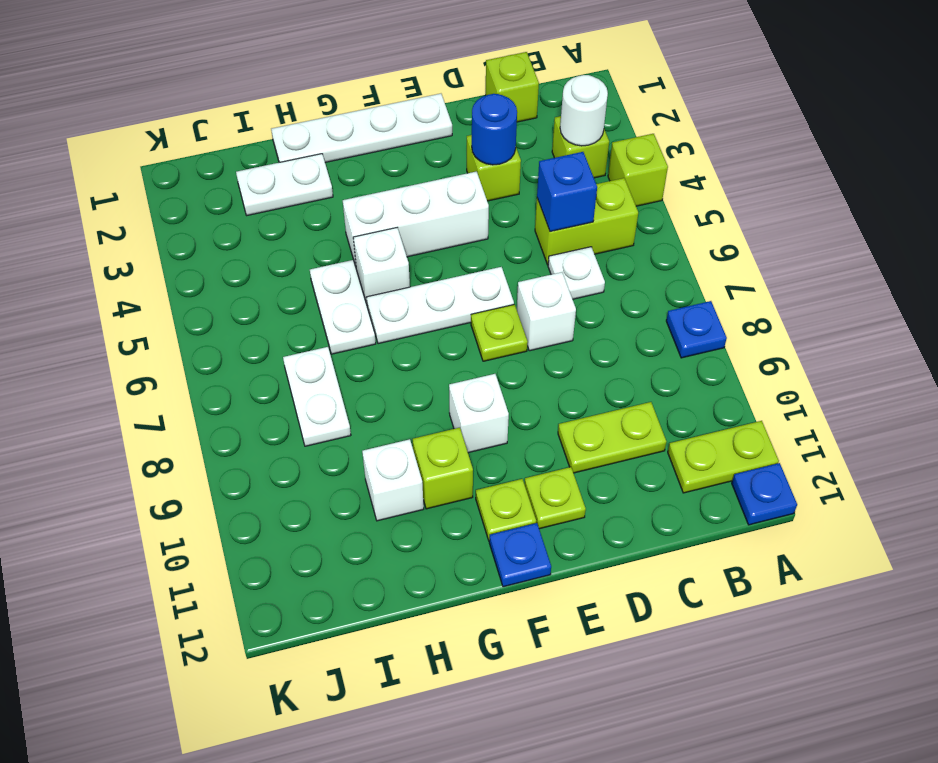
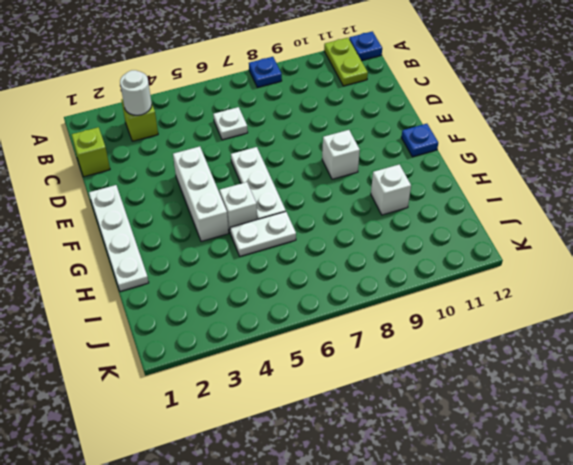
none -> lime 1x1 brick [608,134,668,206]
none -> lime 1x2 brick [535,178,638,265]
none -> lime 1x2 plate [558,402,666,473]

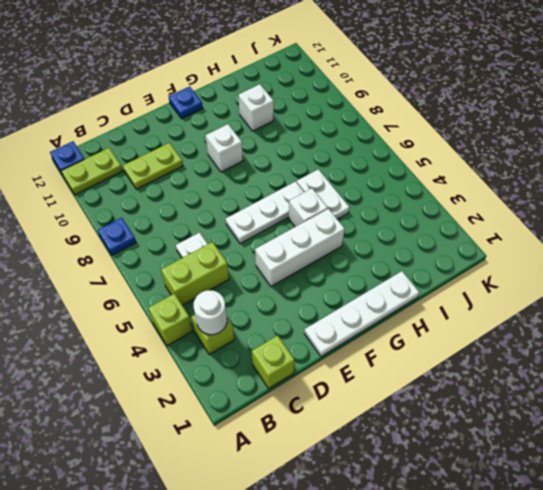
none -> lime 1x1 brick [467,135,521,201]
none -> white 1x1 brick [517,272,576,351]
none -> lime 1x1 plate [471,304,528,361]

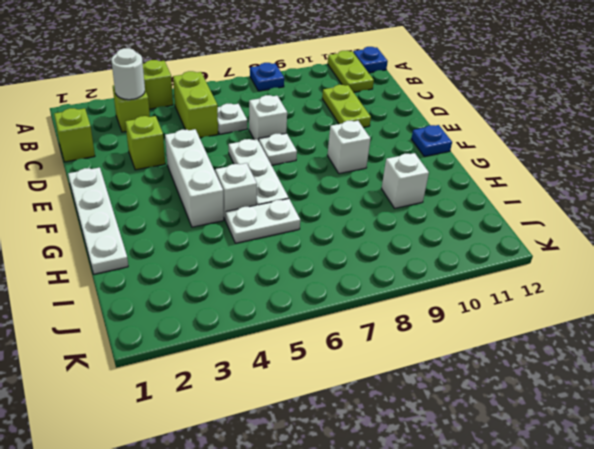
white 1x1 plate [259,133,297,165] -> lime 1x1 plate [471,304,528,361]
none -> lime 1x1 plate [524,467,586,529]
none -> lime 1x1 plate [476,479,536,541]
none -> lime 1x1 brick [413,428,473,509]

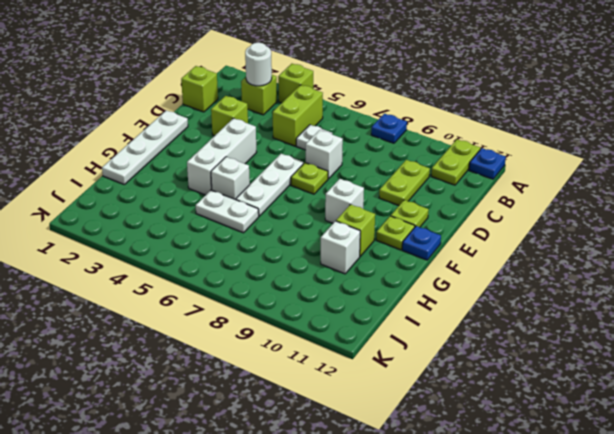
none -> white 1x2 plate [236,154,333,215]
none -> white 1x2 plate [283,347,351,446]
none -> blue 1x1 brick [537,152,597,232]

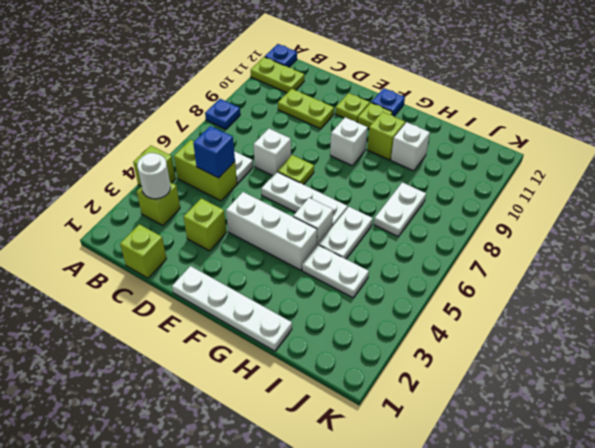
white 1x2 plate [302,245,369,298] -> white 1x2 plate moved to [236,154,333,215]
none -> blue 1x1 round brick [472,94,517,165]

